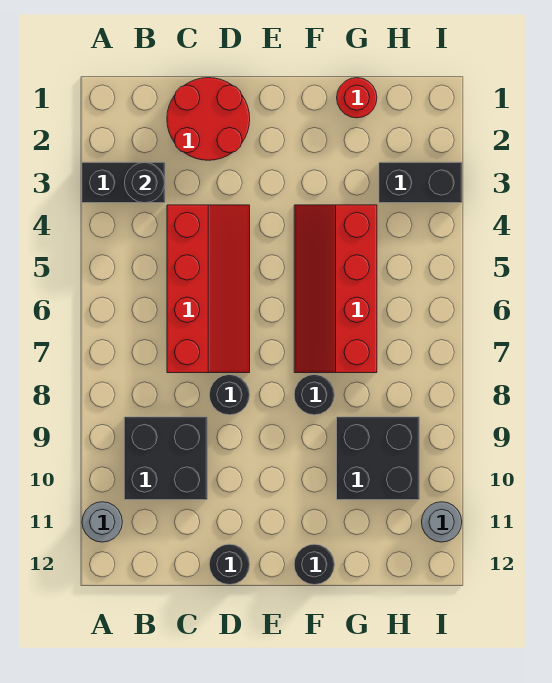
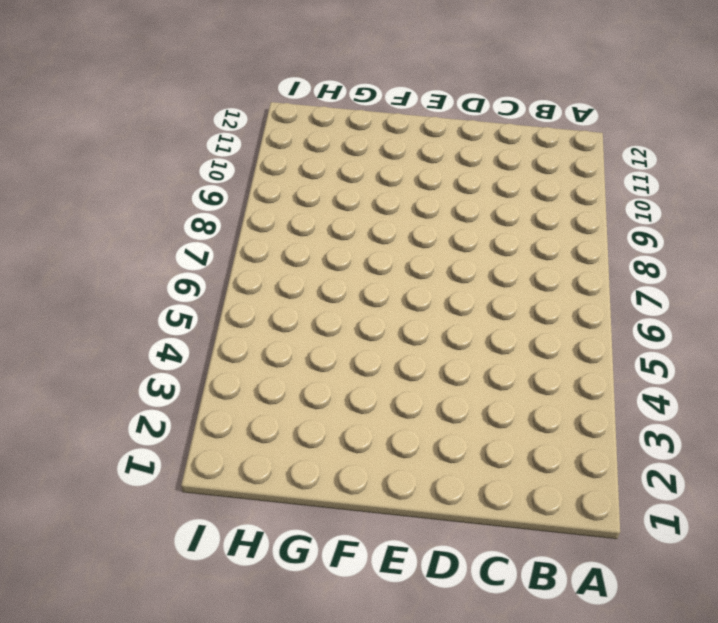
none -> black 1x2 brick [82,162,165,203]
none -> grey 1x1 round brick [82,502,122,542]
none -> black 2x2 brick [124,417,207,500]

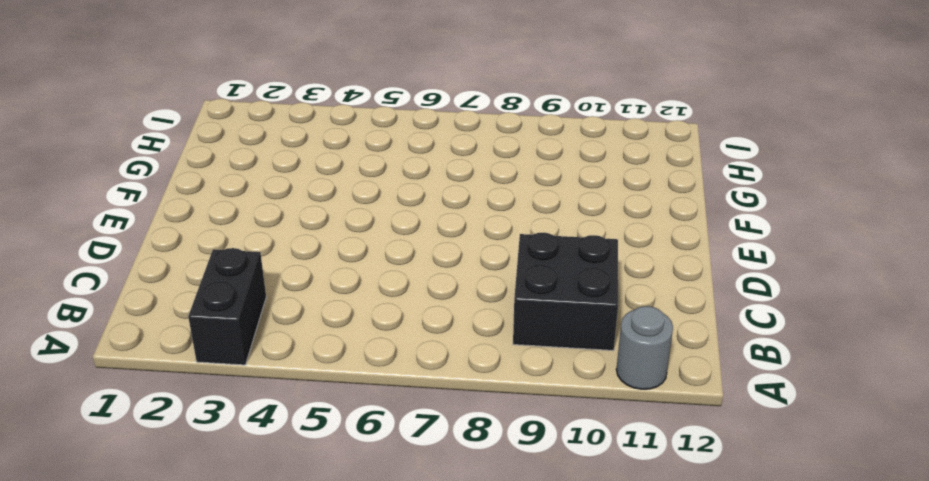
none -> red 2x2 round brick [167,78,250,160]
none -> red 2x4 slope [167,205,250,373]
none -> black 1x1 round brick [209,375,250,415]

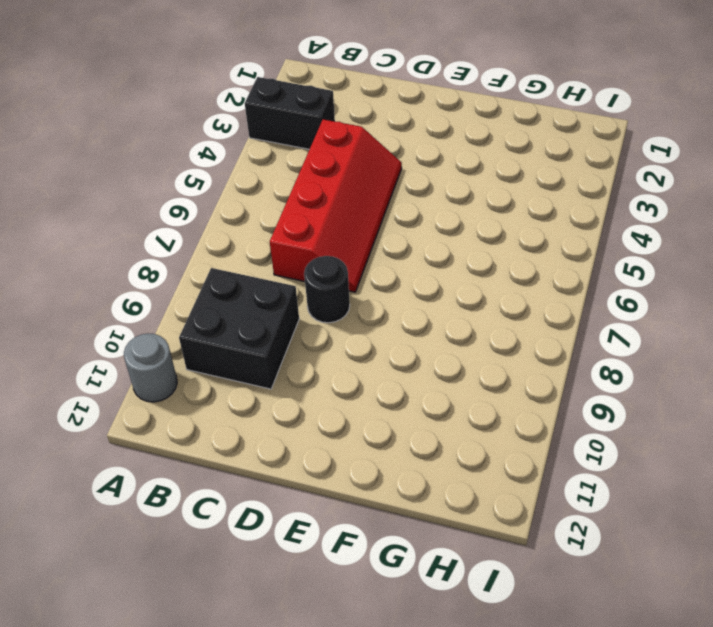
none -> red 2x2 round brick [167,78,250,160]
none -> black 1x1 round brick [209,544,250,585]
none -> red 2x4 slope [294,205,377,373]

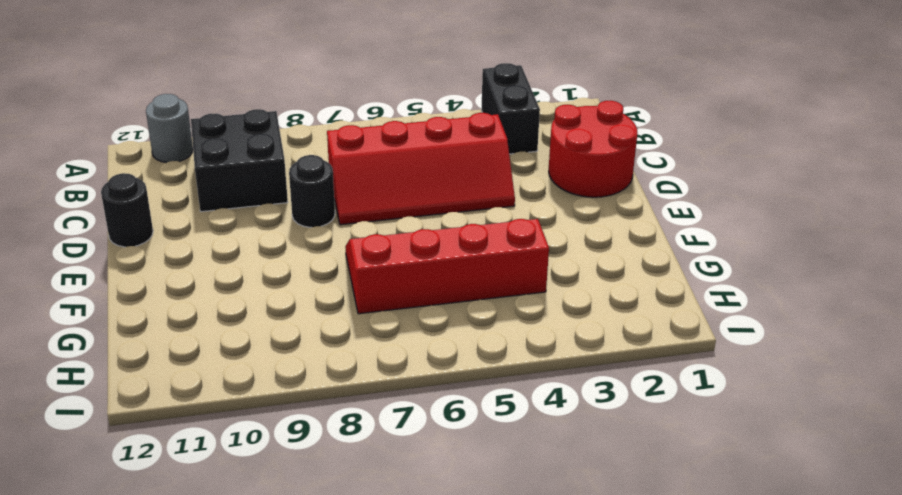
none -> black 1x1 round brick [294,375,335,415]
none -> black 1x1 round brick [294,544,335,585]
none -> red 1x1 round brick [337,78,377,118]

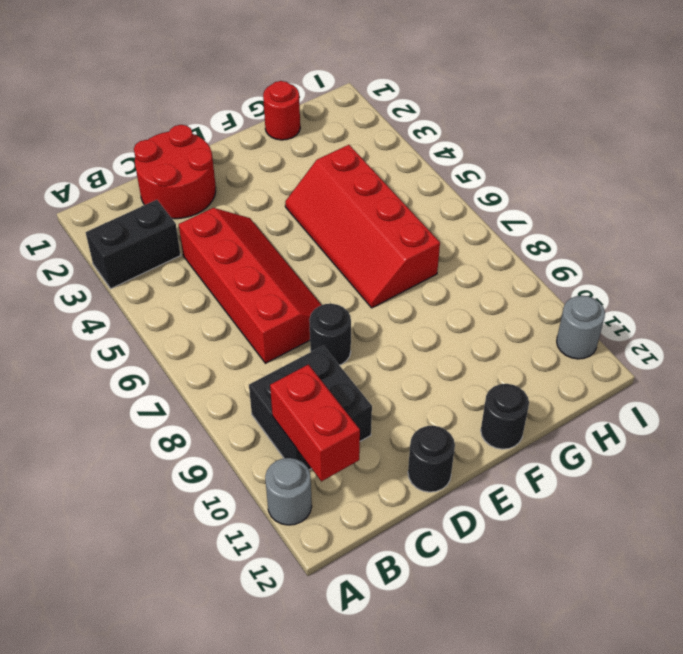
red 1x2 brick [270,365,360,481] -> none
none -> black 1x1 round brick [294,375,335,415]
none -> black 2x2 brick [337,417,419,500]
none -> black 1x2 brick [379,162,462,203]

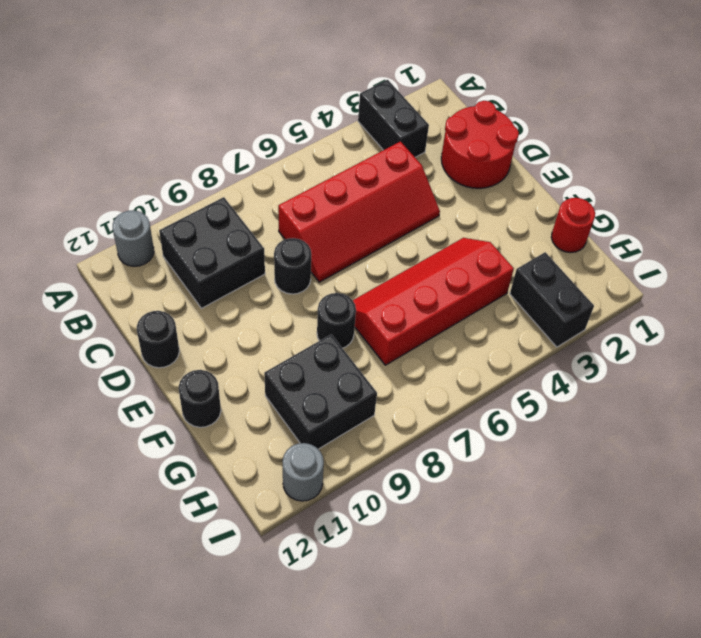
none -> black 1x1 round brick [125,162,165,203]

